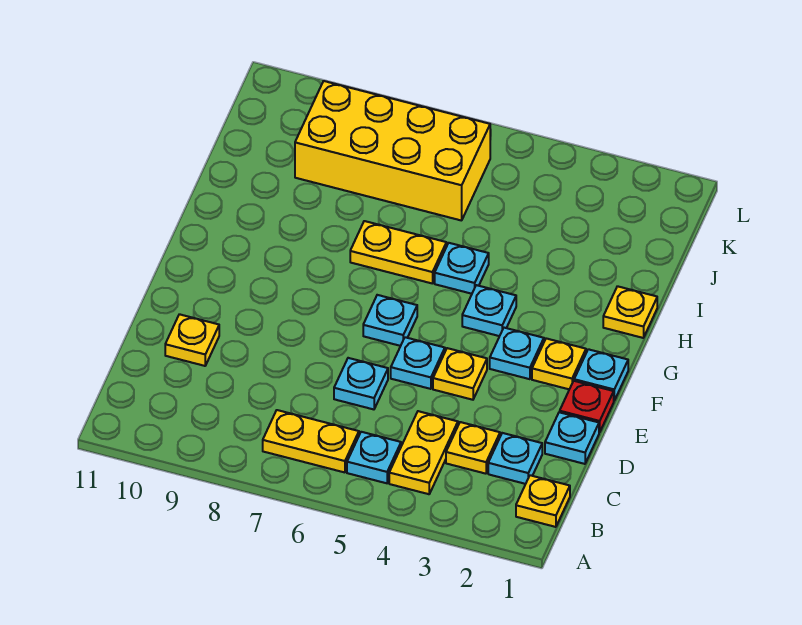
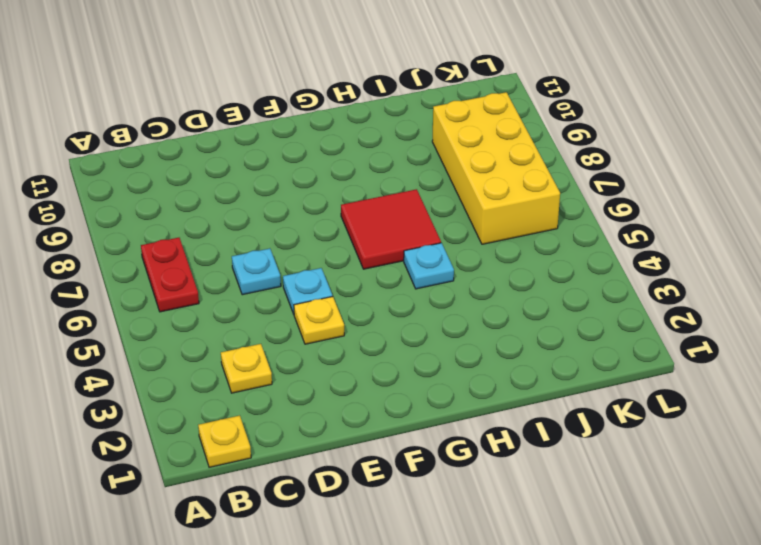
red 1x2 plate [141,238,199,312] -> yellow 1x2 plate [263,410,359,472]
red 2x2 tile [341,189,441,269] -> yellow 1x2 plate [350,221,446,283]
none -> yellow 1x2 plate [389,411,458,494]
none -> cyan 1x1 plate [347,432,401,483]
none -> cyan 1x1 plate [488,433,542,484]

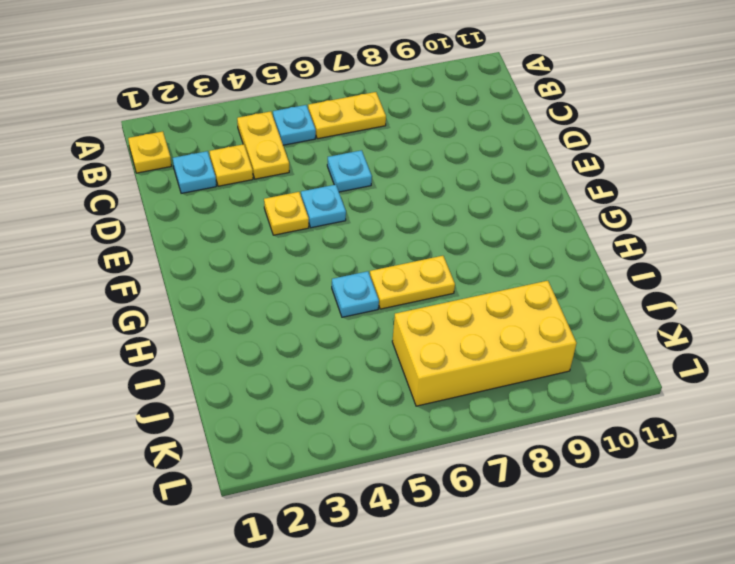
none -> cyan 1x1 plate [545,412,599,464]
none -> yellow 1x1 plate [165,314,219,366]
none -> red 1x1 plate [560,381,614,432]

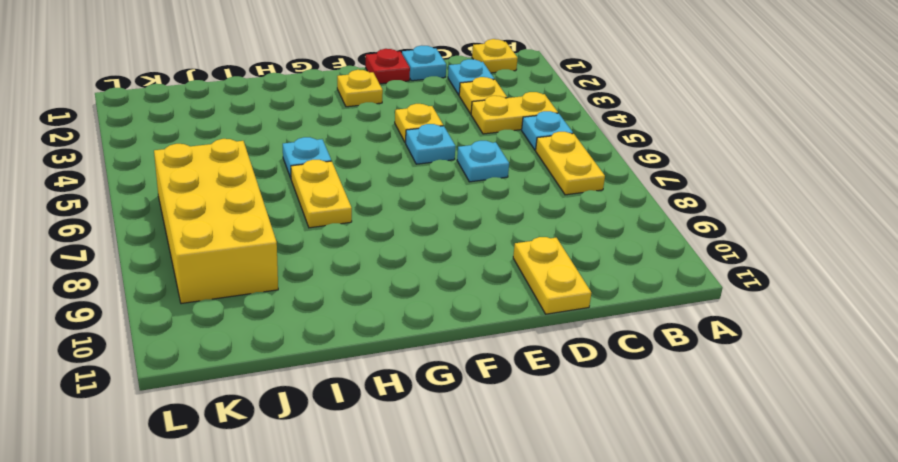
yellow 1x2 plate [513,237,591,314] -> yellow 1x1 plate [165,314,219,366]
none -> cyan 1x1 plate [574,349,628,400]
none -> cyan 1x1 plate [490,328,544,379]
none -> cyan 1x1 plate [363,295,417,346]

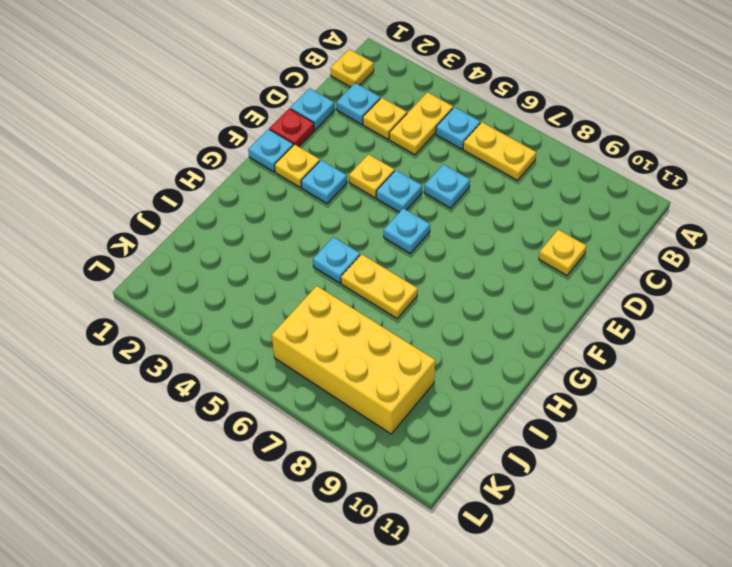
none -> cyan 1x1 plate [462,285,516,336]
none -> yellow 1x1 plate [603,286,657,338]

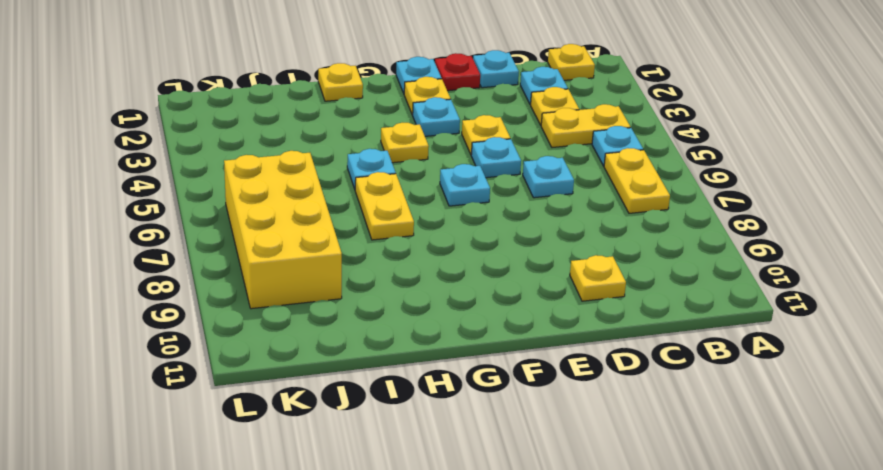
yellow 1x1 plate [381,123,429,163] -> cyan 1x1 plate [462,285,516,336]

